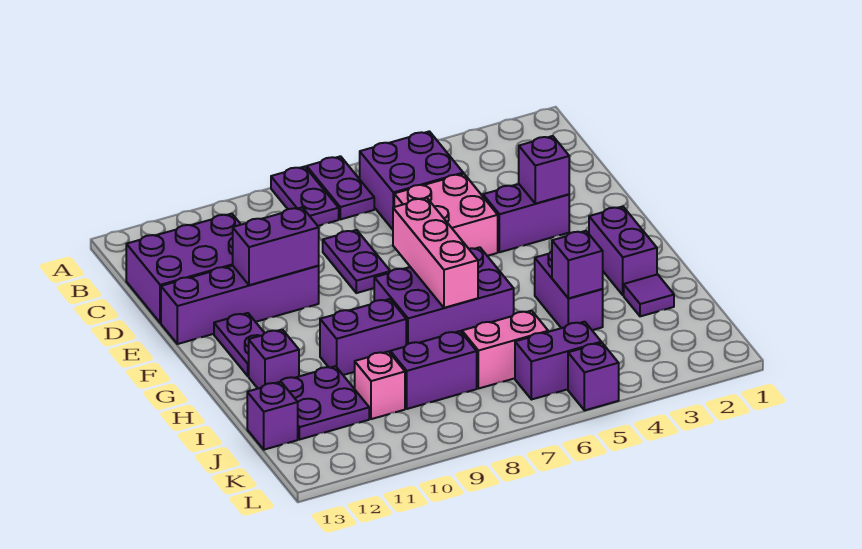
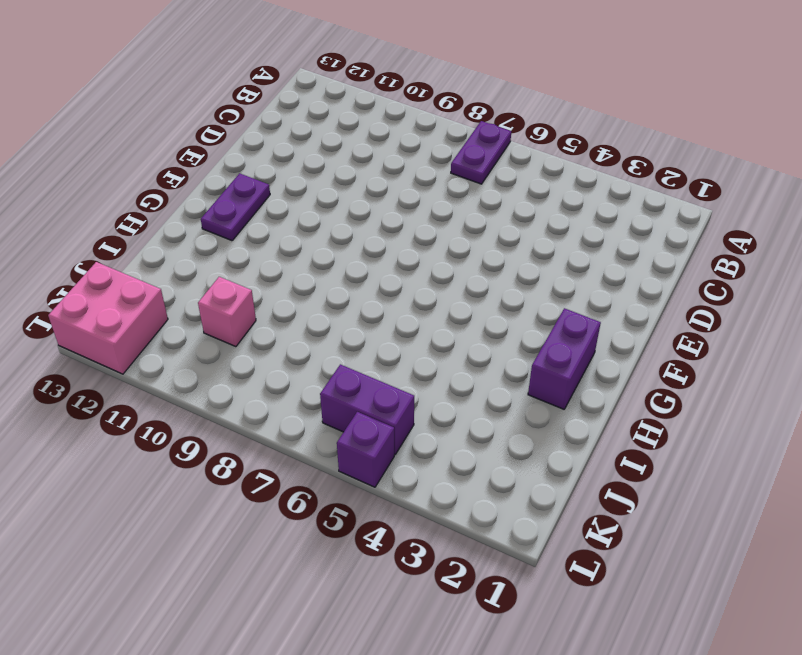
pink 2x2 brick [48,262,168,374] -> pink 2x2 brick moved to [394,174,498,256]
none -> purple 1x2 plate [271,167,339,226]
none -> purple 2x2 brick [360,131,463,229]
none -> purple 2x3 brick [126,214,241,323]

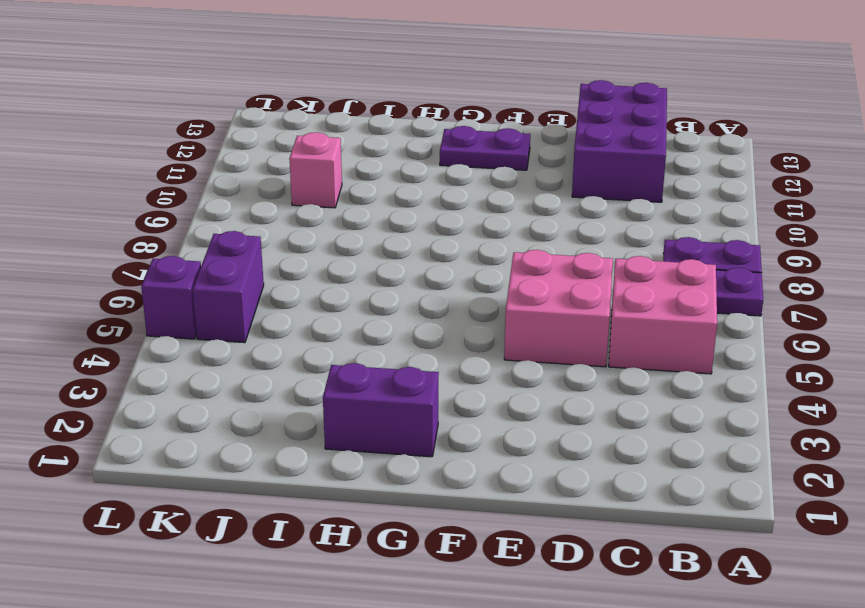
pink 2x2 brick [609,256,717,374] -> purple 2x2 brick [360,131,463,229]
none -> purple 1x2 plate [323,230,390,293]
none -> purple 1x2 brick [483,184,569,252]
none -> purple 1x4 brick [161,266,319,344]

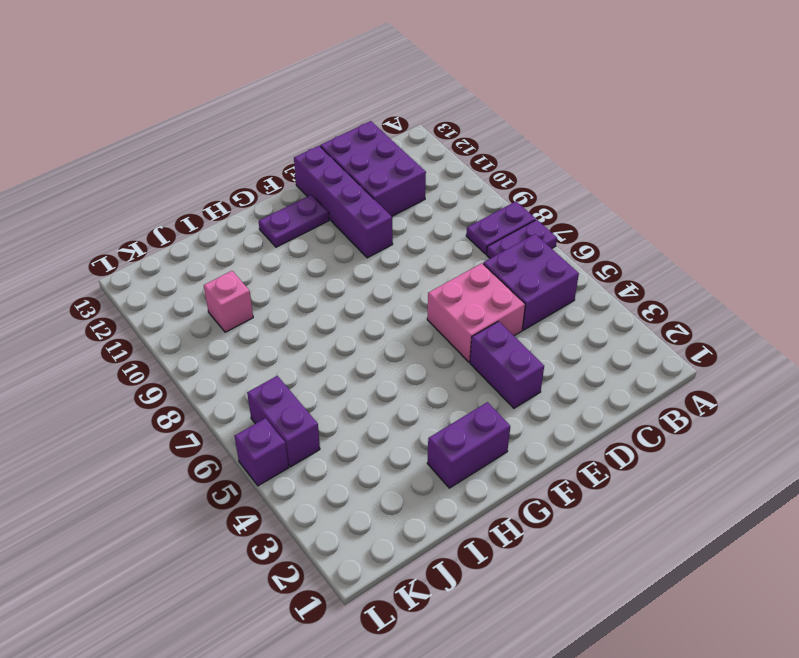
none -> purple 1x2 plate [323,230,390,293]
none -> purple 2x3 brick [374,247,514,345]
none -> purple 1x2 brick [535,251,603,330]

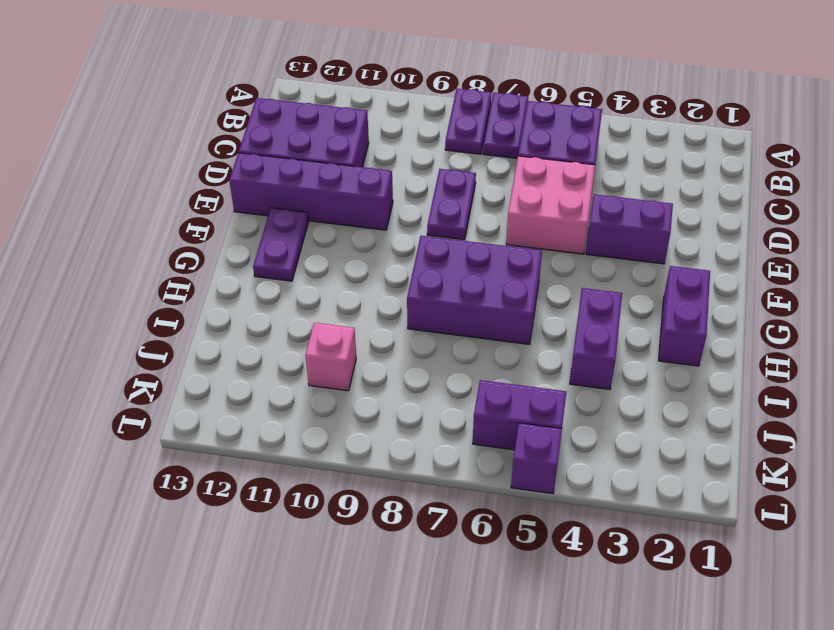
none -> purple 1x2 brick [320,299,406,375]
none -> purple 1x1 brick [249,330,299,388]
none -> purple 1x1 tile [624,274,674,316]

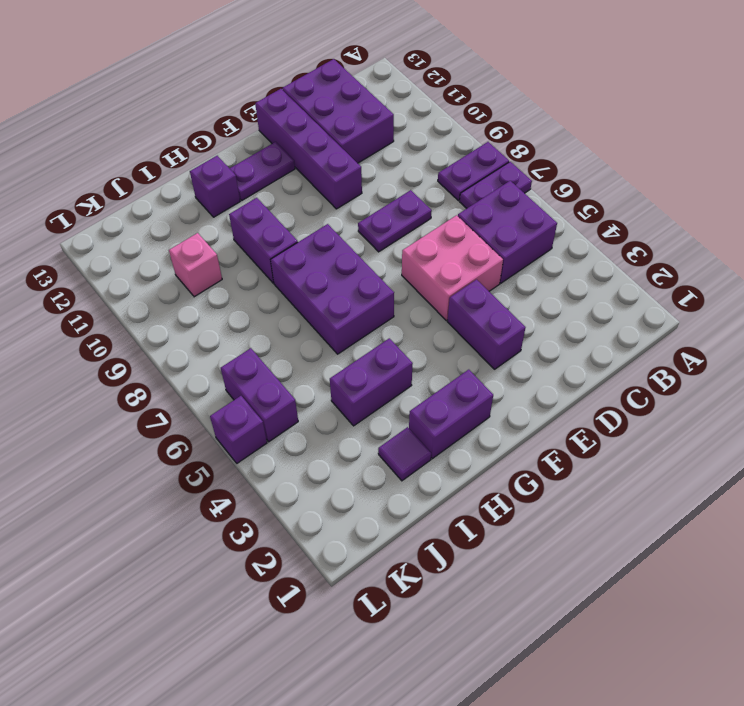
none -> purple 2x2 plate [278,366,369,440]
none -> pink 1x2 brick [462,311,548,389]
none -> purple 1x2 brick [390,331,477,409]

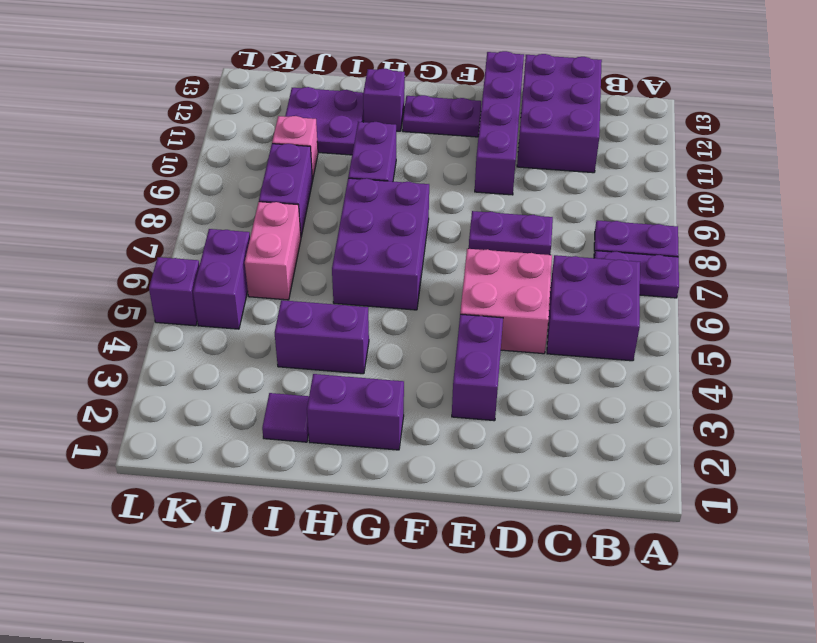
none -> purple 1x1 brick [247,382,298,450]
none -> purple 1x1 brick [519,136,569,204]
none -> purple 1x2 brick [233,207,319,285]

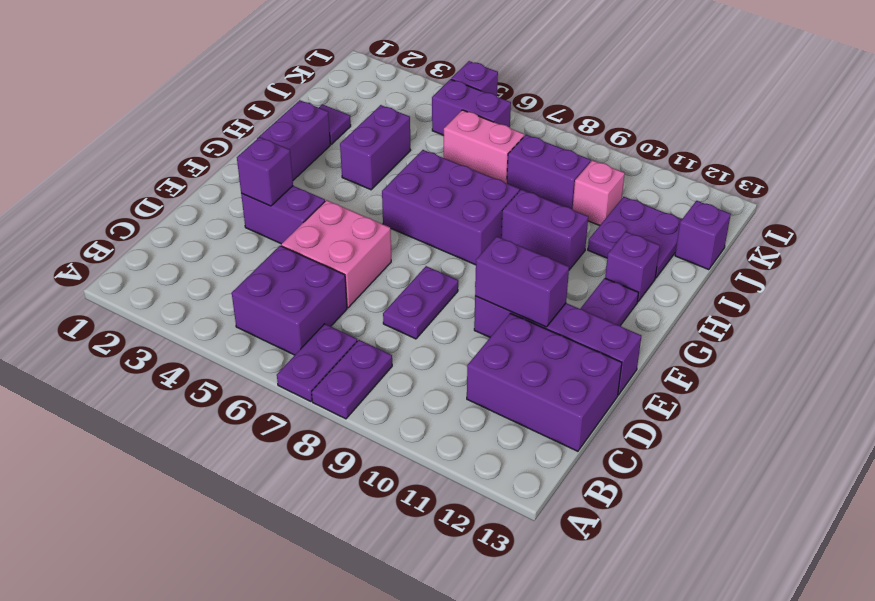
none -> pink 1x3 brick [393,198,478,308]
none -> purple 1x1 brick [552,231,603,298]

